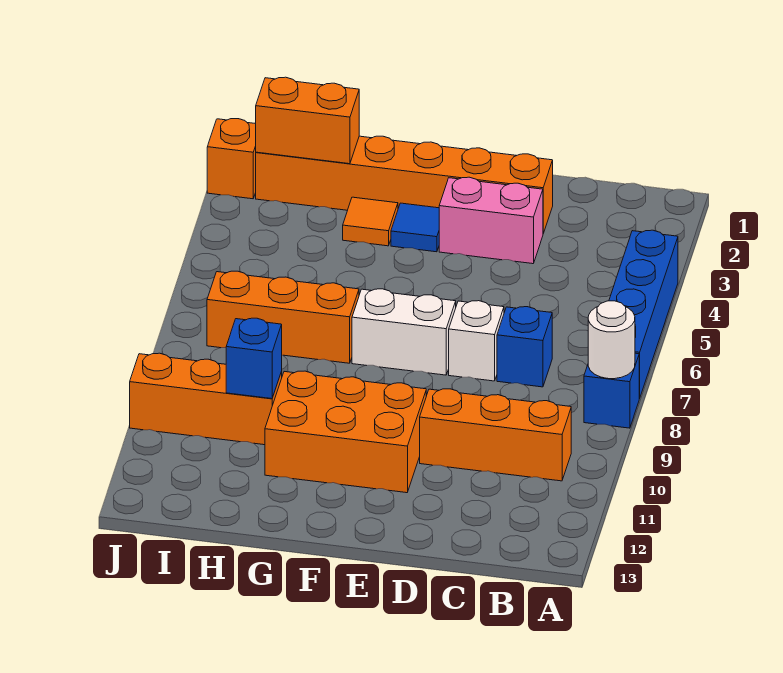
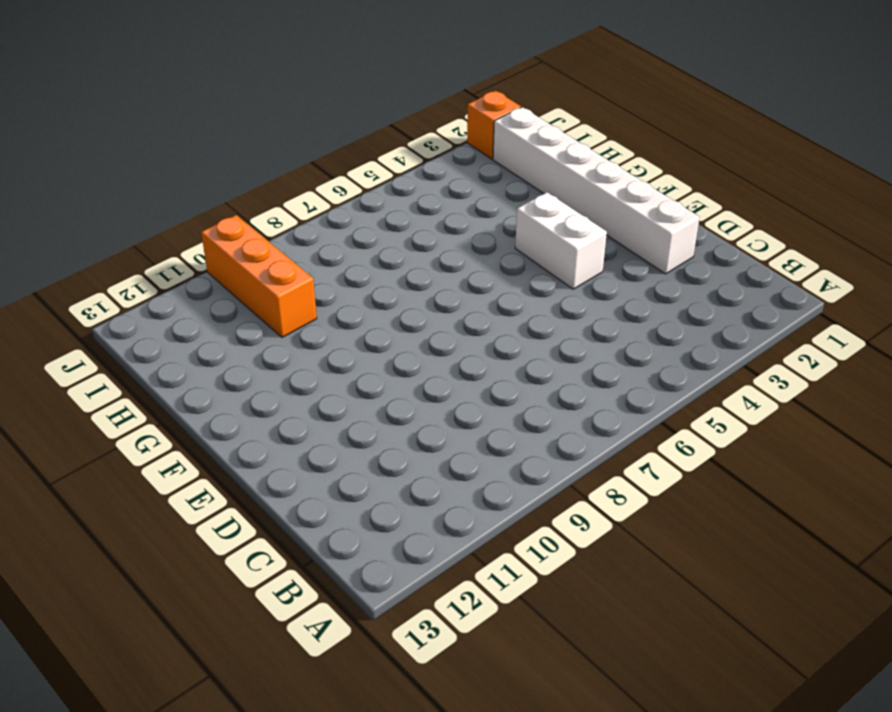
white 1x6 brick [493,107,700,274] -> orange 1x6 brick [256,136,553,233]
white 1x2 brick [515,192,607,289] -> white 1x2 brick moved to [352,289,456,375]
none -> blue 1x4 brick [609,230,678,399]
none -> blue 1x1 brick [584,353,639,428]
none -> orange 1x3 brick [420,389,571,481]

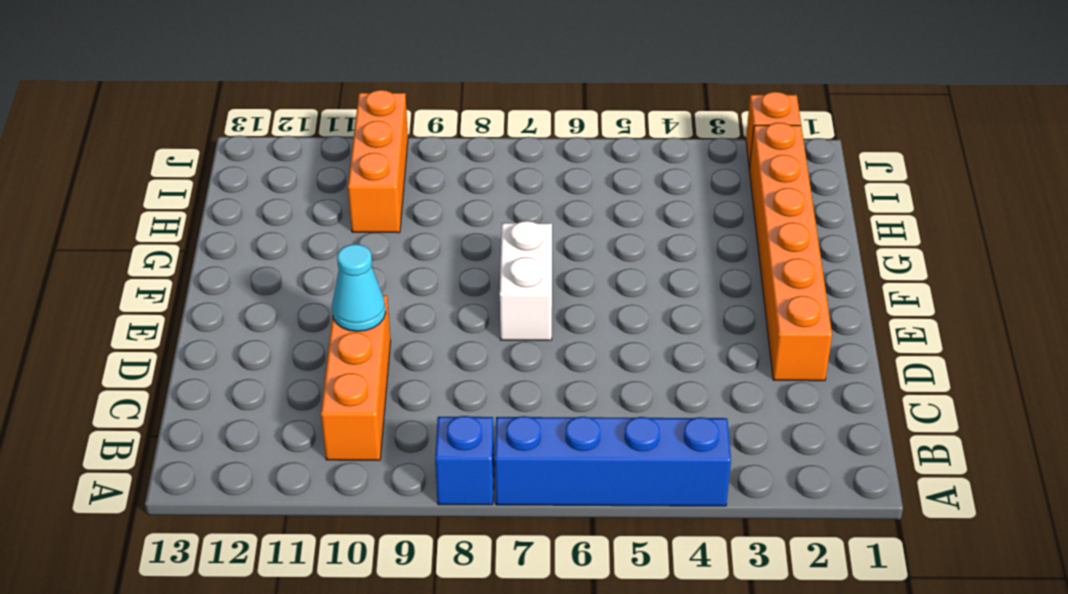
cyan 1x1 cone [332,244,386,331] -> none
none -> blue 1x1 brick [497,307,552,387]
none -> pink 1x2 brick [439,177,543,264]
none -> white 1x1 brick [449,301,504,381]

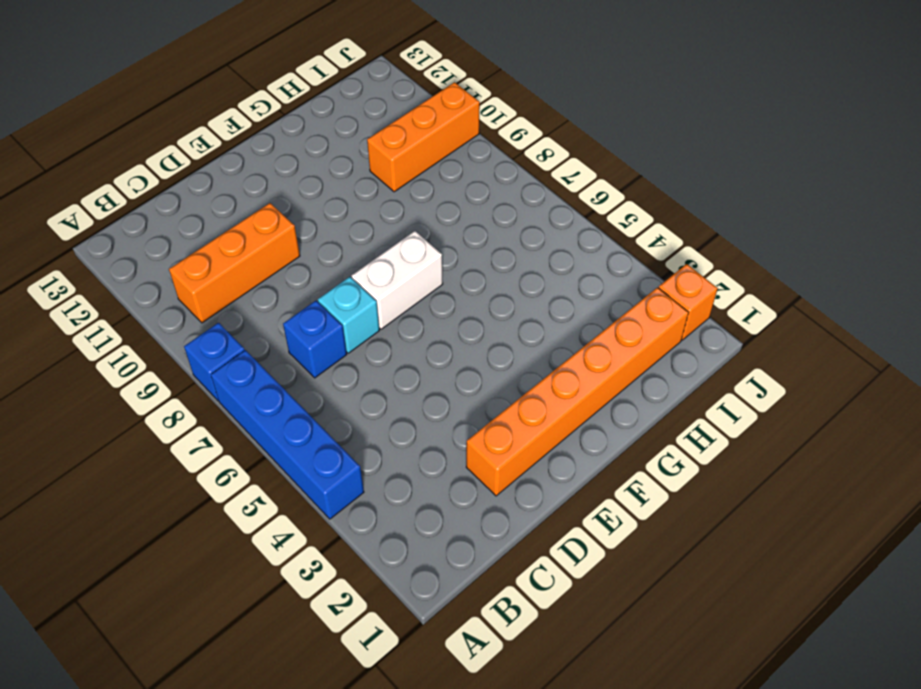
cyan 1x1 brick [318,277,379,353] -> white 1x1 brick [449,301,504,381]
none -> pink 1x2 brick [439,177,543,264]
none -> orange 2x3 brick [265,371,426,493]
none -> blue 1x1 tile [391,203,439,252]

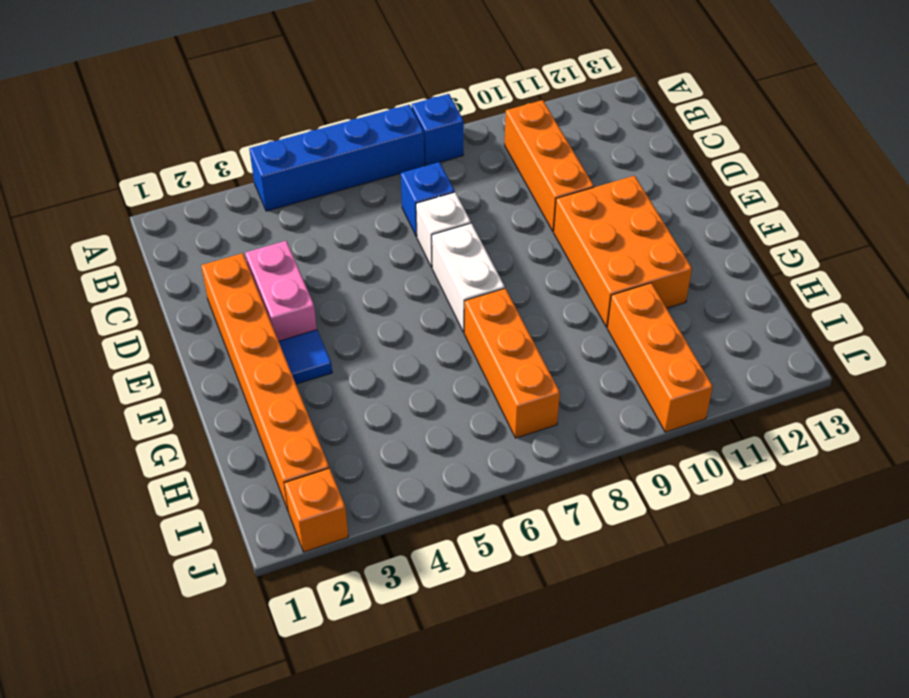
none -> orange 1x1 tile [343,197,398,246]
none -> white 1x1 round brick [588,301,635,379]
none -> orange 1x2 brick [256,77,359,164]

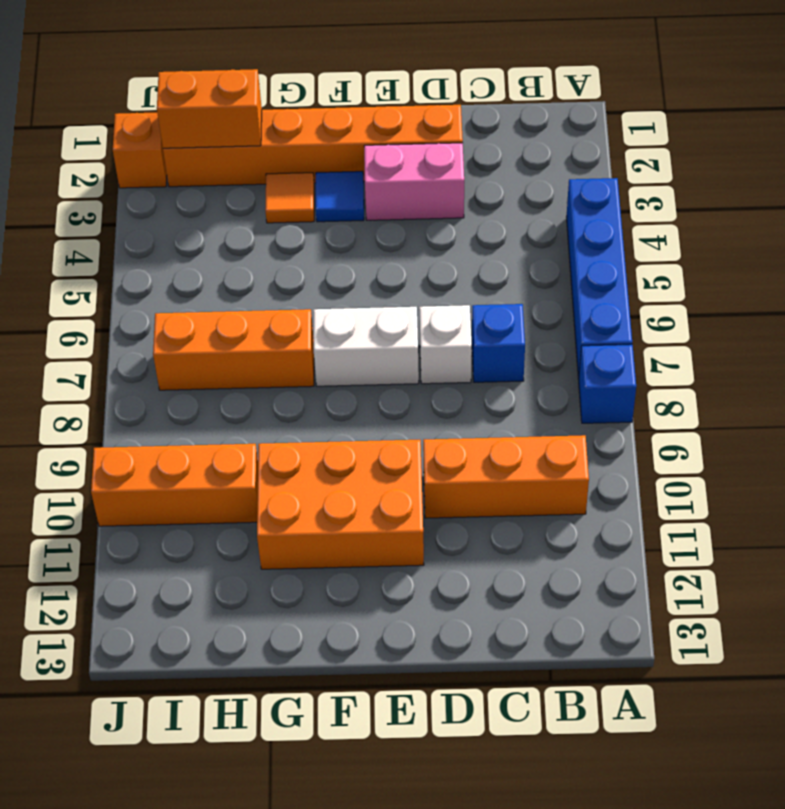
none -> white 1x1 round brick [588,301,635,379]
none -> blue 1x1 brick [226,318,282,399]

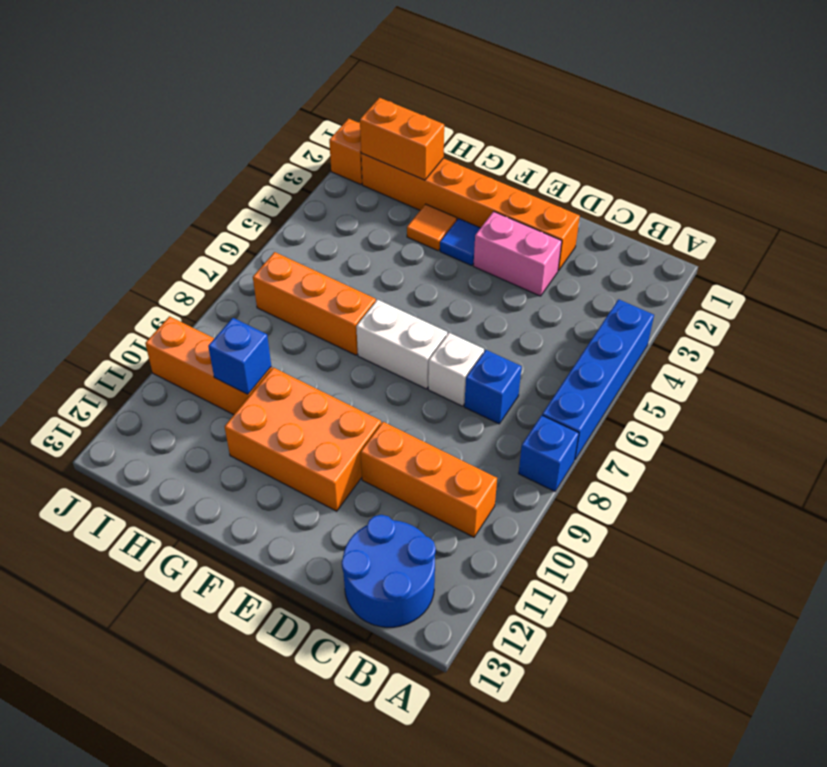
blue 2x2 round brick [342,515,436,627] -> none
none -> white 1x1 round brick [588,301,635,379]

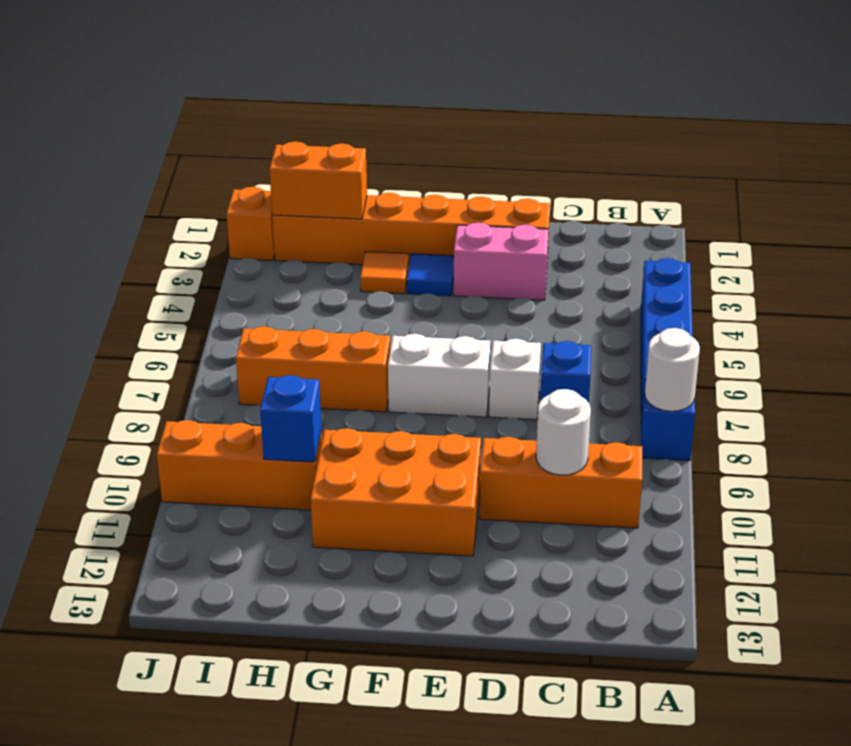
white 1x1 round brick [536,389,591,475] -> none

